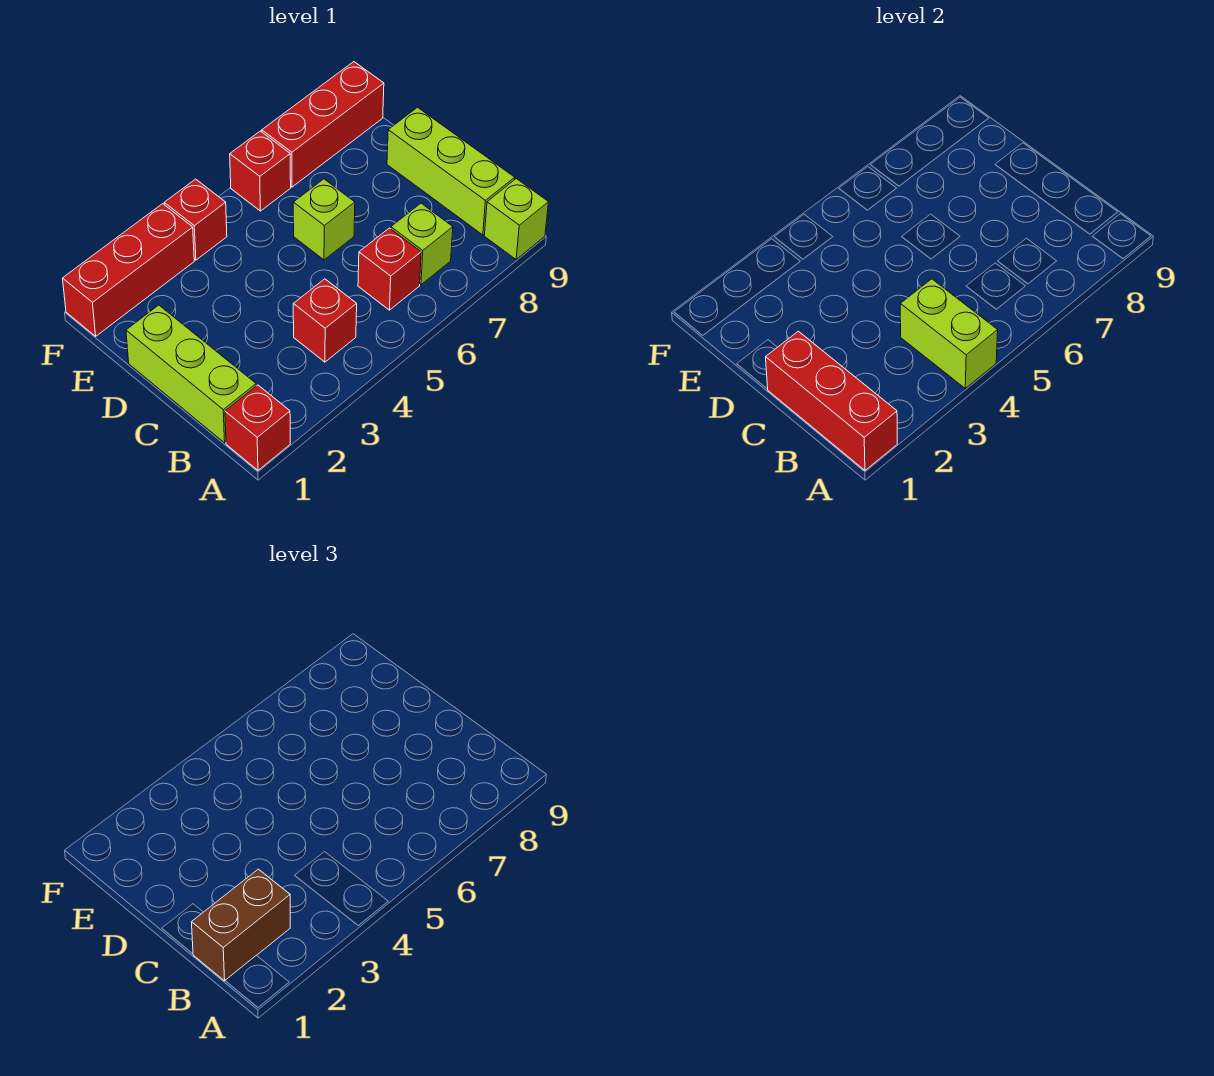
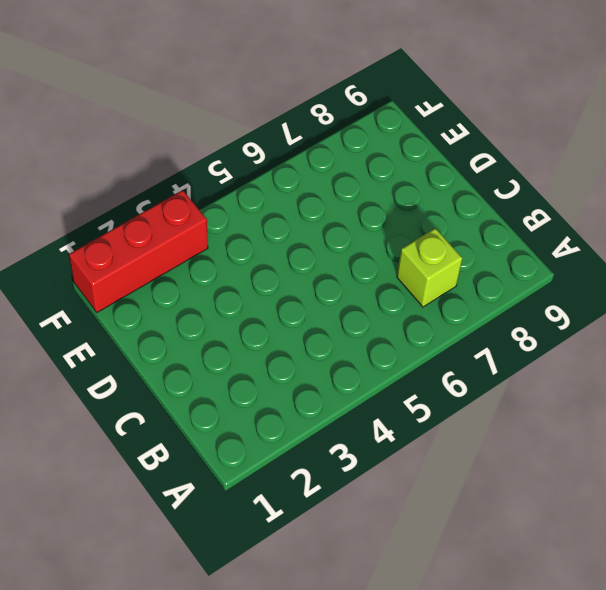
none -> red 1x1 brick [225,385,290,470]
none -> lime 1x1 brick [484,179,548,259]
none -> lime 1x3 brick [126,305,256,443]

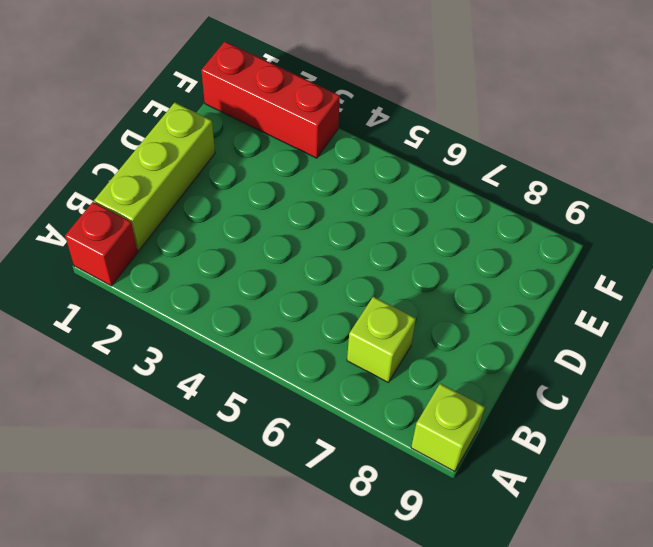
none -> red 1x1 brick [293,279,357,362]
none -> red 1x1 brick [358,228,421,310]
none -> lime 1x3 brick [387,108,515,235]

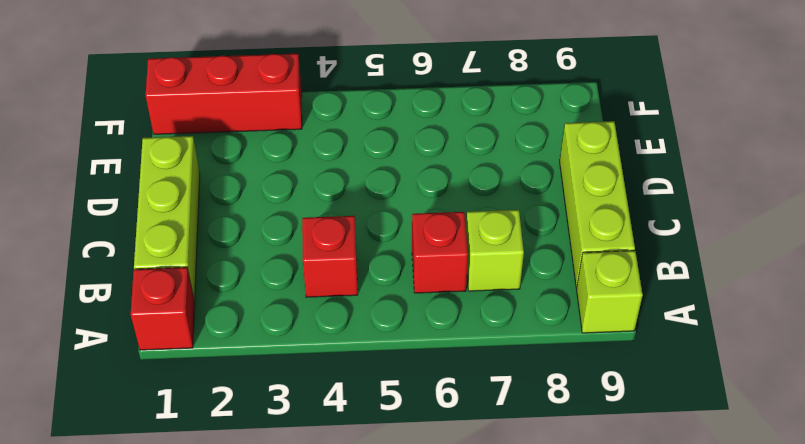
none -> lime 1x1 brick [293,179,355,260]
none -> red 1x1 brick [164,179,227,260]
none -> red 1x1 brick [230,131,291,211]

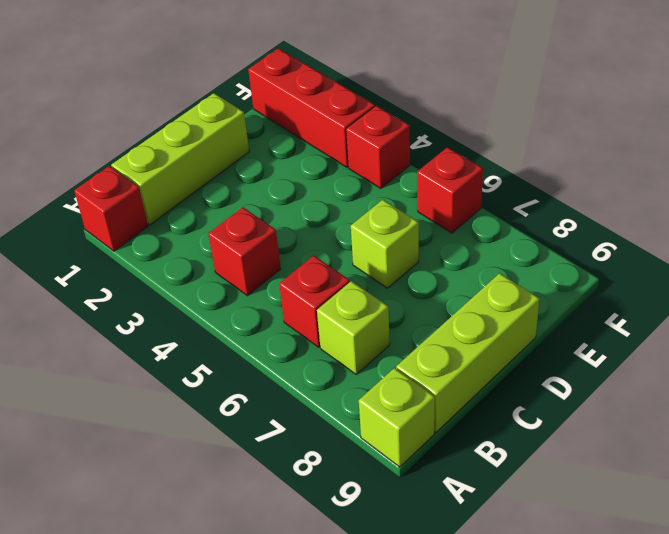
none -> red 1x3 brick [262,62,384,187]
none -> red 1x3 brick [766,331,897,470]
none -> lime 1x2 brick [900,279,998,388]

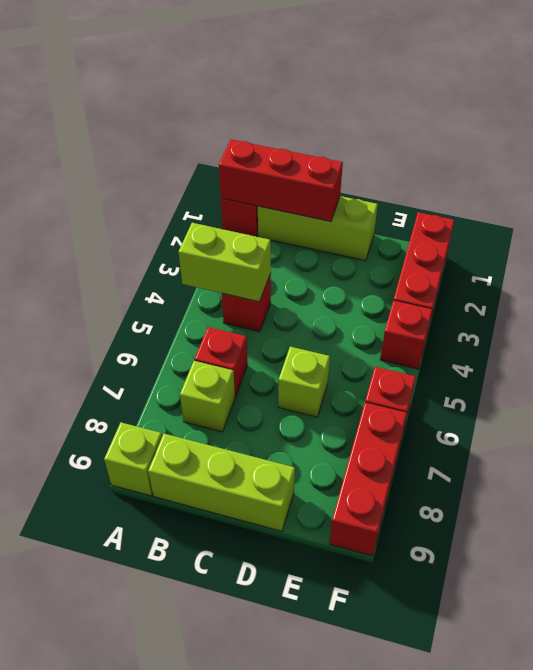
none -> brown 1x2 brick [192,869,290,981]

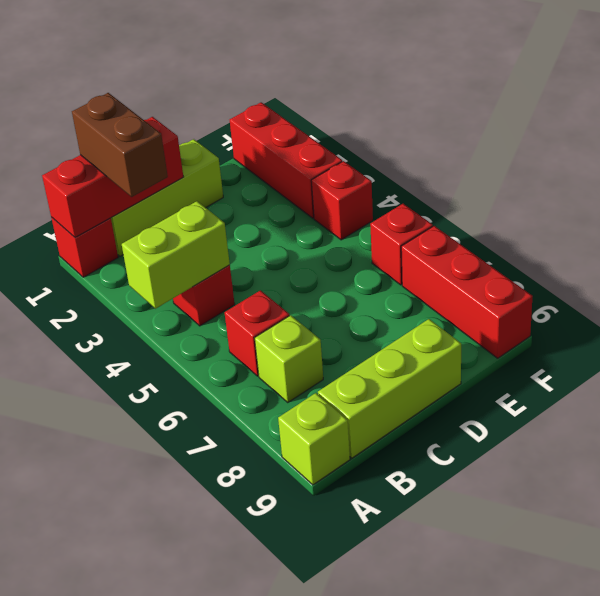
none -> lime 1x1 brick [293,179,355,260]

